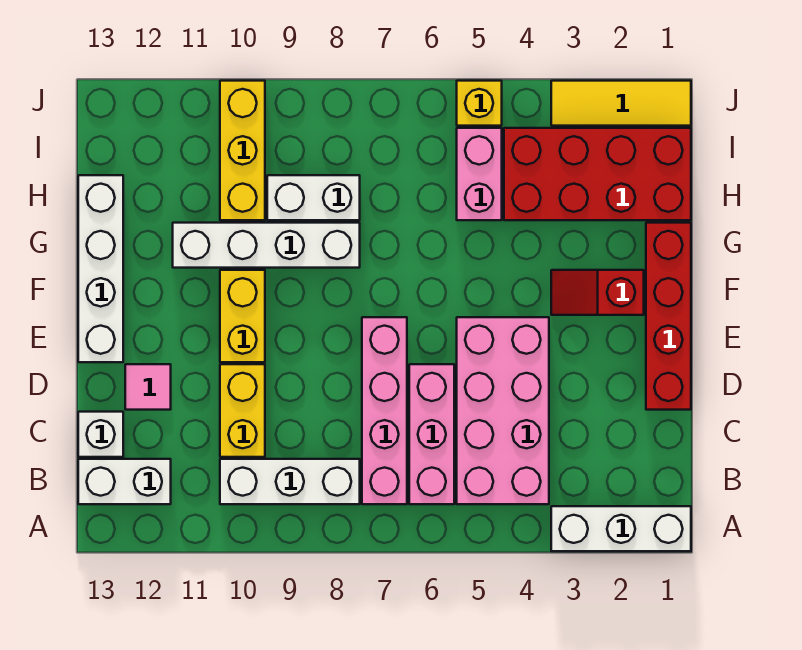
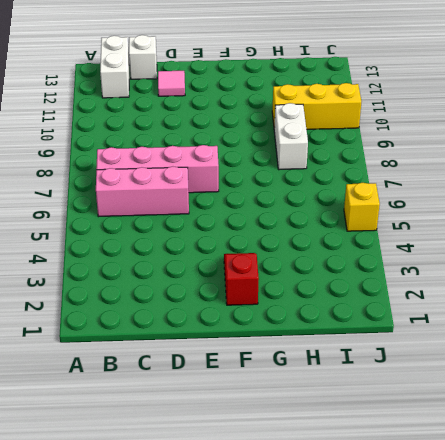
none -> white 1x3 brick [551,506,691,551]
none -> pink 2x4 brick [457,317,549,504]
none -> white 1x3 brick [220,459,360,504]

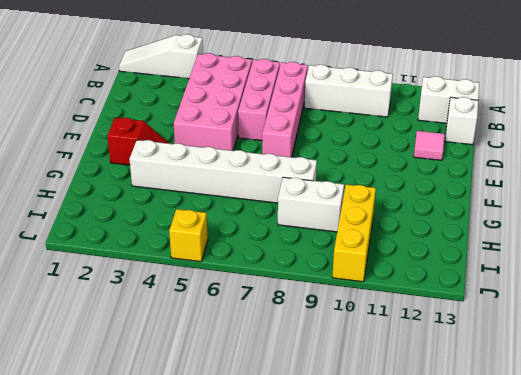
white 1x3 slope [119,34,203,79] -> white 1x3 brick [551,506,691,551]
white 1x6 brick [129,140,317,203] -> white 1x4 brick [173,223,360,268]
none -> yellow 1x2 brick [220,364,265,457]
none -> red 1x4 brick [646,223,691,410]
none -> yellow 1x2 brick [220,270,265,362]

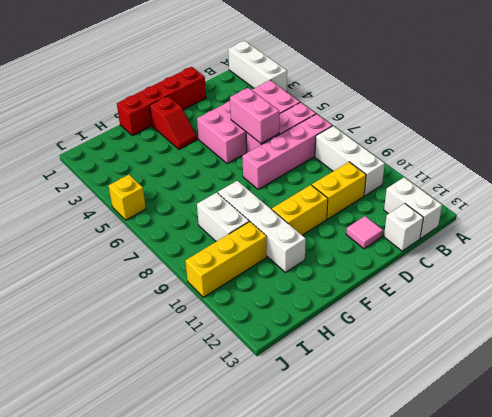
pink 1x2 brick [230,88,279,143] -> pink 1x2 brick turned to [457,128,502,220]
none -> white 1x4 brick [78,175,123,362]
none -> red 2x4 brick [504,128,691,220]
none -> yellow 1x3 tile [551,81,691,126]

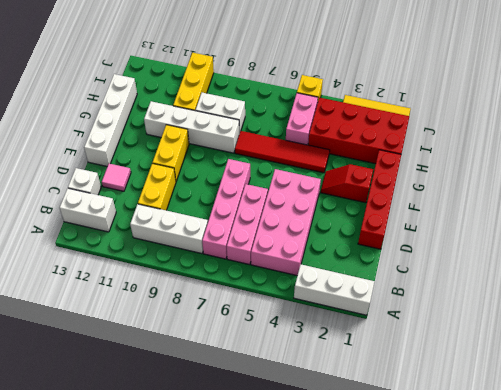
red 1x4 tile [235,131,330,173] -> none

